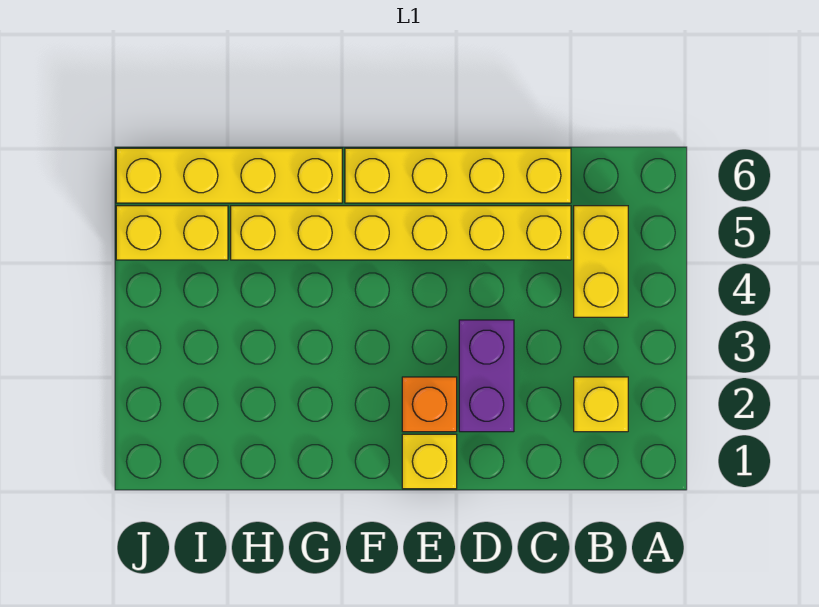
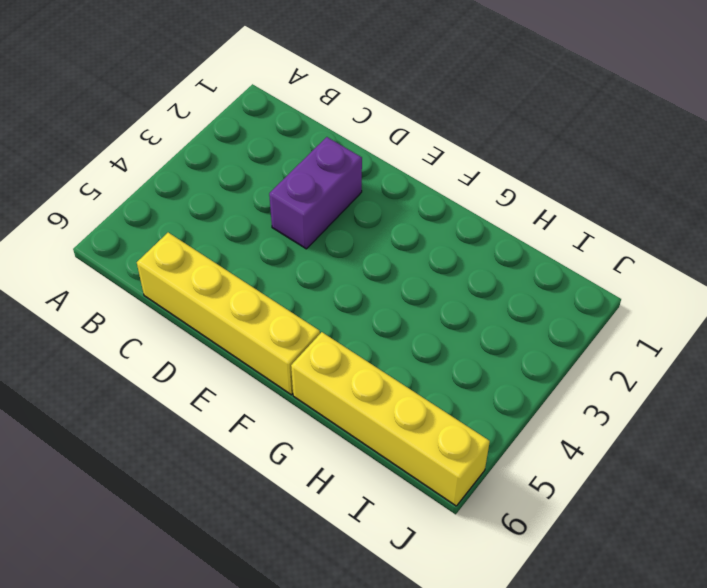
none -> yellow 1x1 brick [574,377,628,432]
none -> yellow 1x2 brick [574,206,628,317]

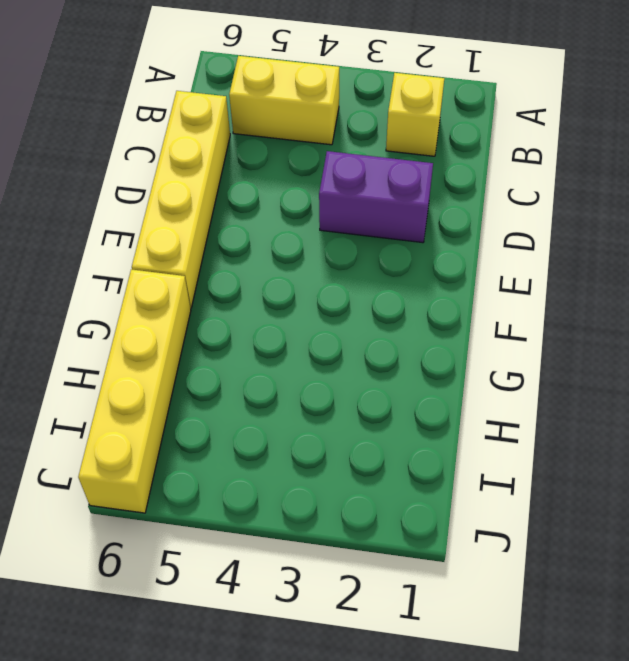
none -> yellow 1x6 brick [231,206,571,260]
none -> yellow 1x1 brick [402,434,457,489]

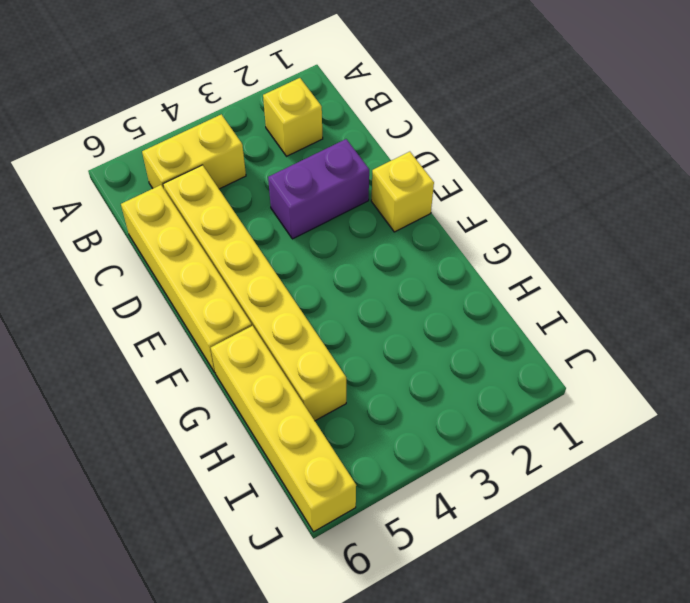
none -> orange 1x1 brick [402,377,457,432]
none -> yellow 1x2 brick [116,206,228,260]

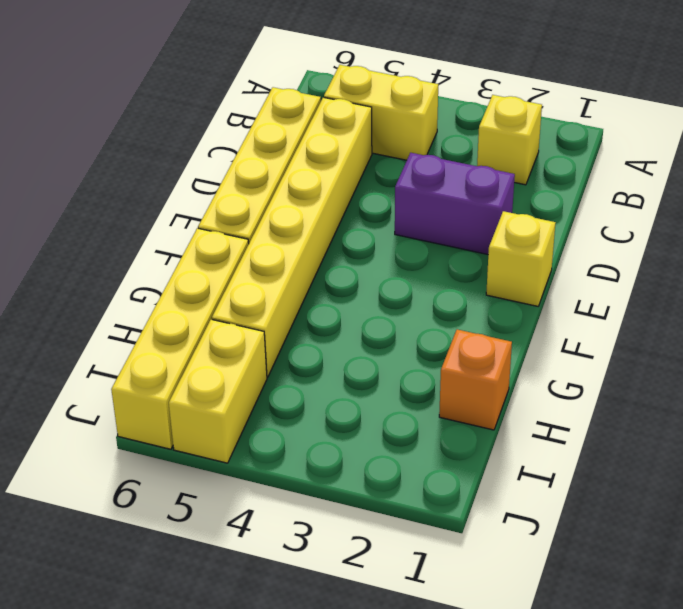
orange 1x1 brick [439,329,512,430] -> orange 1x1 brick moved to [402,377,457,432]

